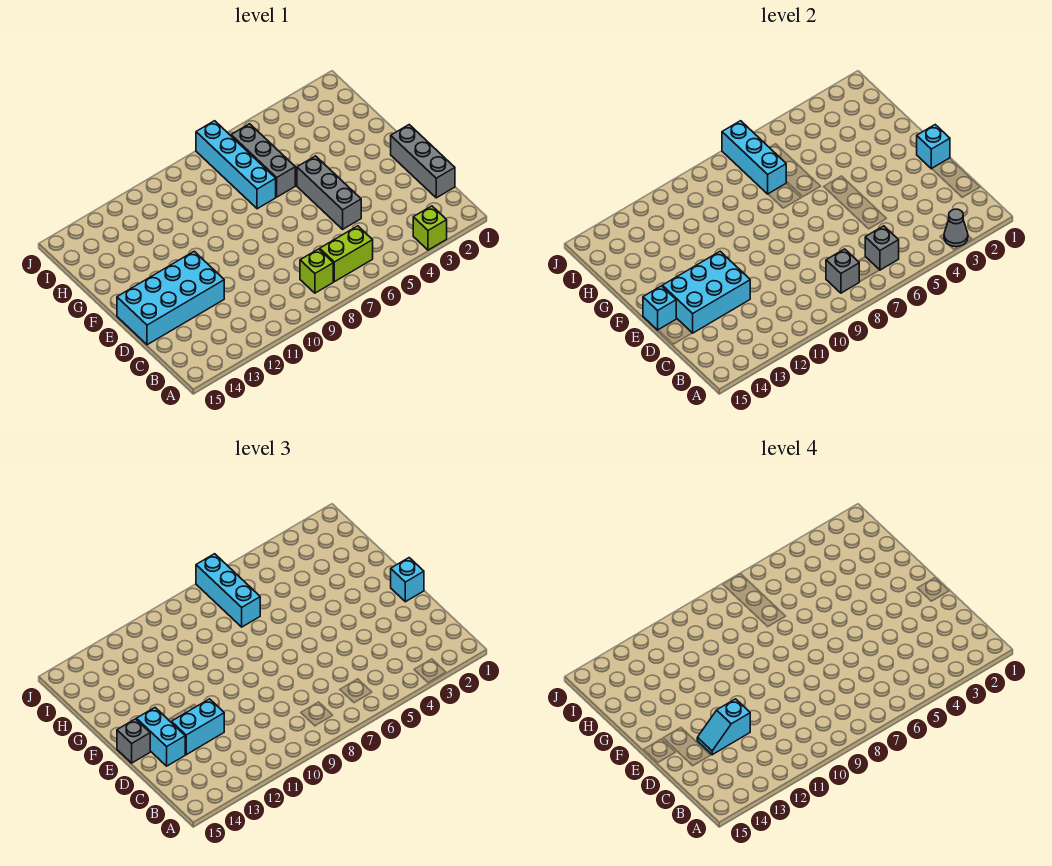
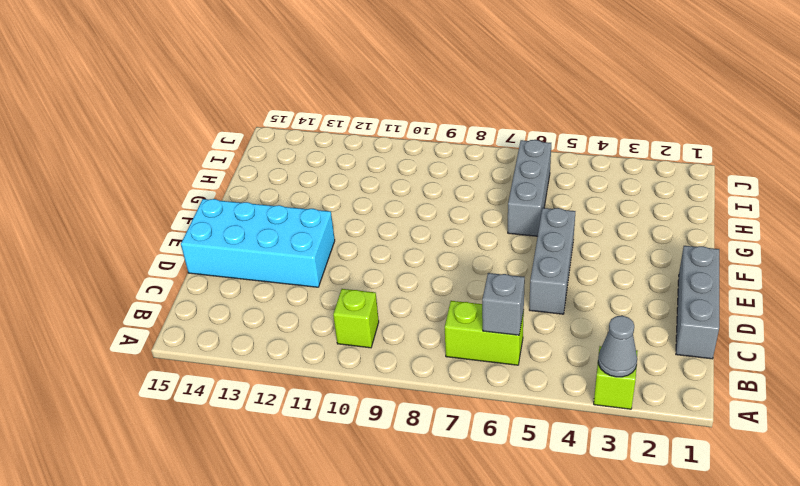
lime 1x1 brick [333,289,379,348] -> lime 1x1 brick moved to [300,249,333,293]
none -> cyan 1x4 brick [196,121,276,209]
none -> grey 1x1 brick [826,249,859,293]
none -> cyan 2x3 brick [662,251,750,333]

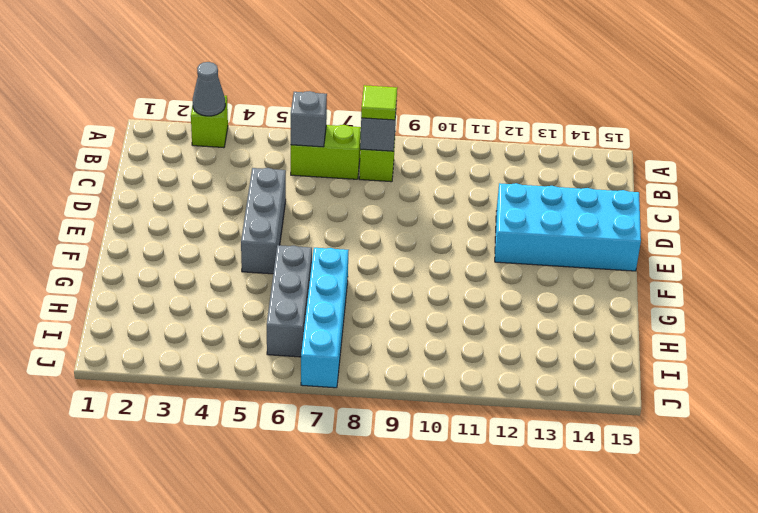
lime 1x1 tile [361,85,397,120] -> none
none -> grey 1x3 brick [391,125,455,198]
none -> cyan 2x3 brick [662,251,750,333]
none -> cyan 1x1 brick [917,125,950,169]

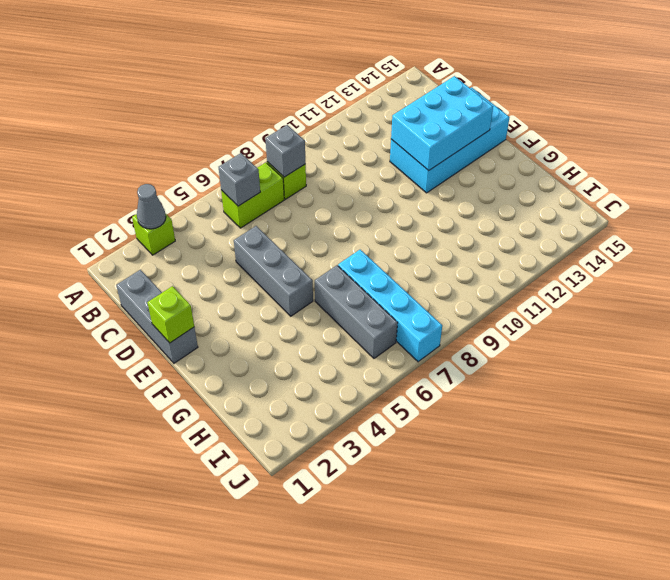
lime 1x1 brick [147,286,194,343] -> cyan 1x1 brick [917,125,950,169]
none -> cyan 1x1 brick [643,286,676,330]
none -> cyan 1x3 brick [722,121,786,194]
none -> cyan 1x2 brick [171,699,224,755]

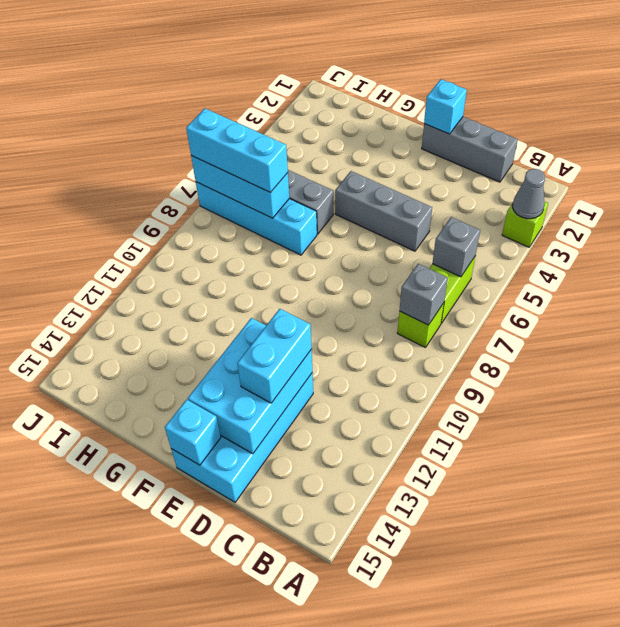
none -> cyan 1x2 brick [136,708,185,766]
none -> cyan 1x1 brick [391,558,424,602]
none -> grey 1x1 brick [117,719,150,763]

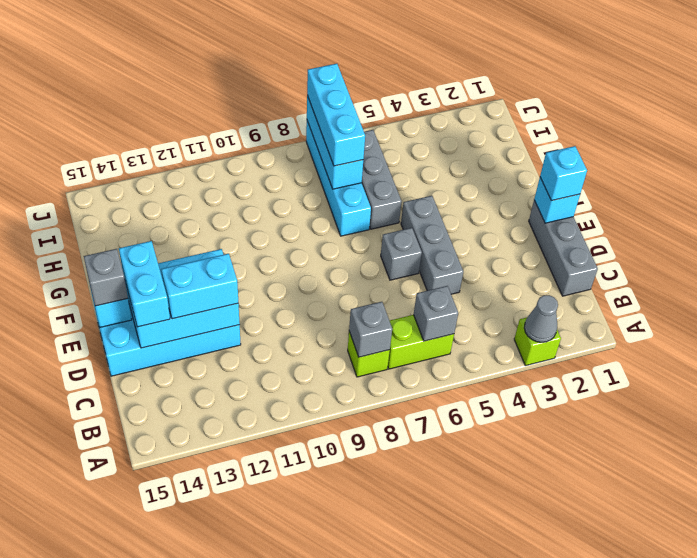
grey 1x1 brick [381,228,422,280] -> none
none -> cyan 1x2 slope [697,699,750,755]

